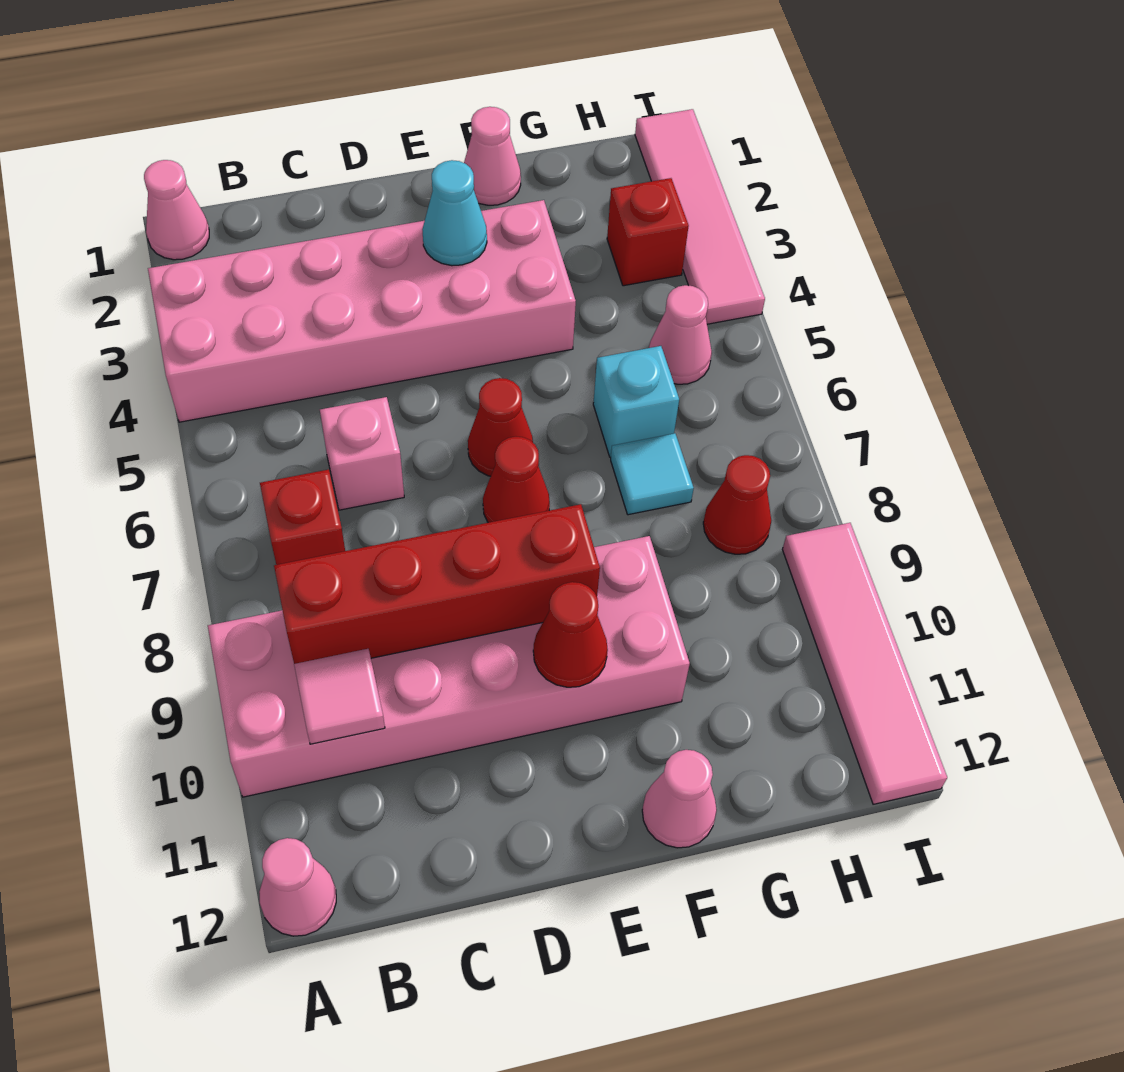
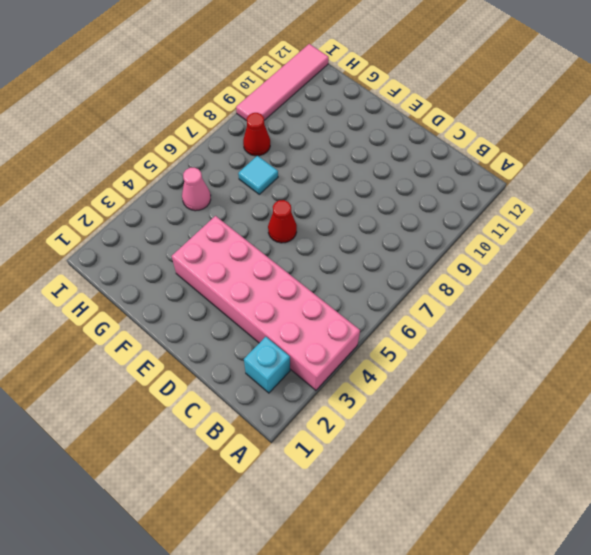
cyan 1x1 brick [244,337,290,393] -> cyan 1x1 brick moved to [593,346,679,457]
none -> pink 1x1 cone [144,160,209,260]
none -> pink 2x6 brick [208,536,690,797]
none -> pink 1x1 cone [259,838,336,936]

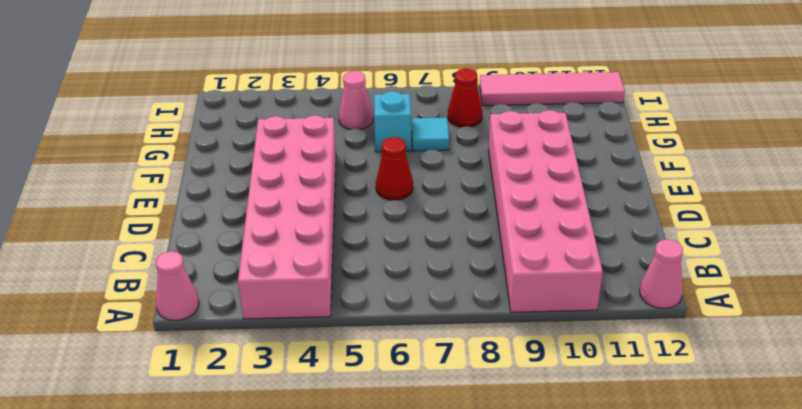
none -> red 1x1 brick [260,470,345,565]
none -> pink 1x1 brick [320,397,404,510]
none -> red 1x1 cone [483,437,550,523]

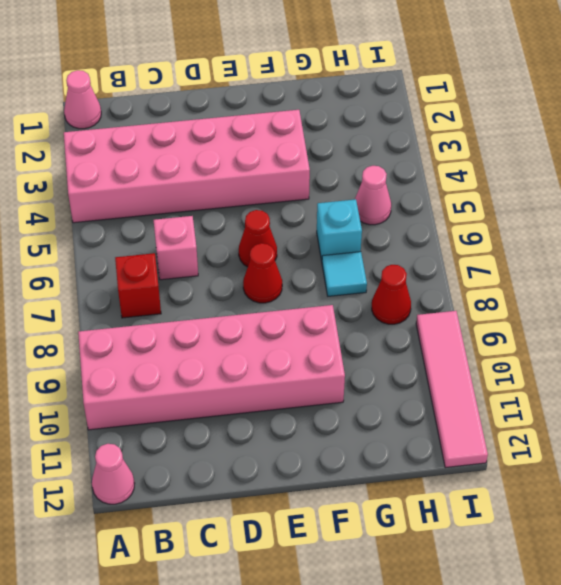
none -> pink 1x1 cone [464,107,521,205]
none -> pink 1x1 cone [642,750,717,848]
none -> red 1x1 brick [607,178,689,286]

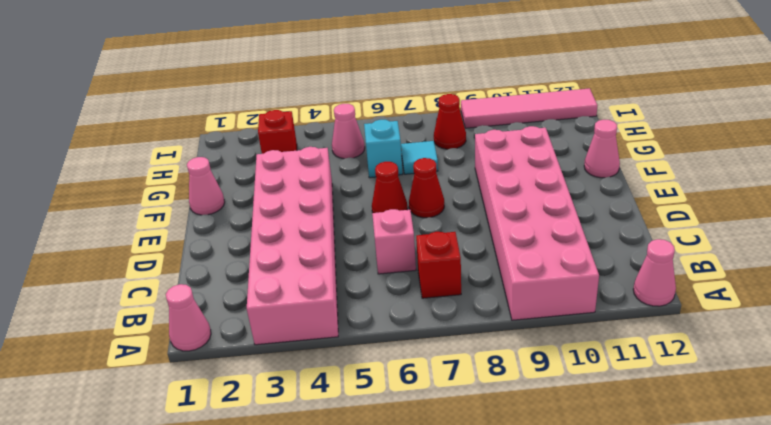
none -> pink 1x4 tile [635,109,765,324]
none -> red 1x4 brick [274,504,600,664]
none -> pink 1x1 tile [294,649,385,744]

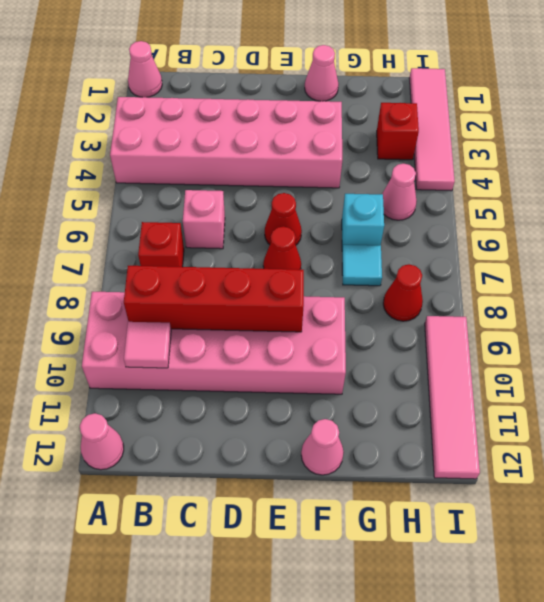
none -> cyan 1x1 cone [422,160,487,266]
none -> red 1x1 cone [533,582,608,687]

